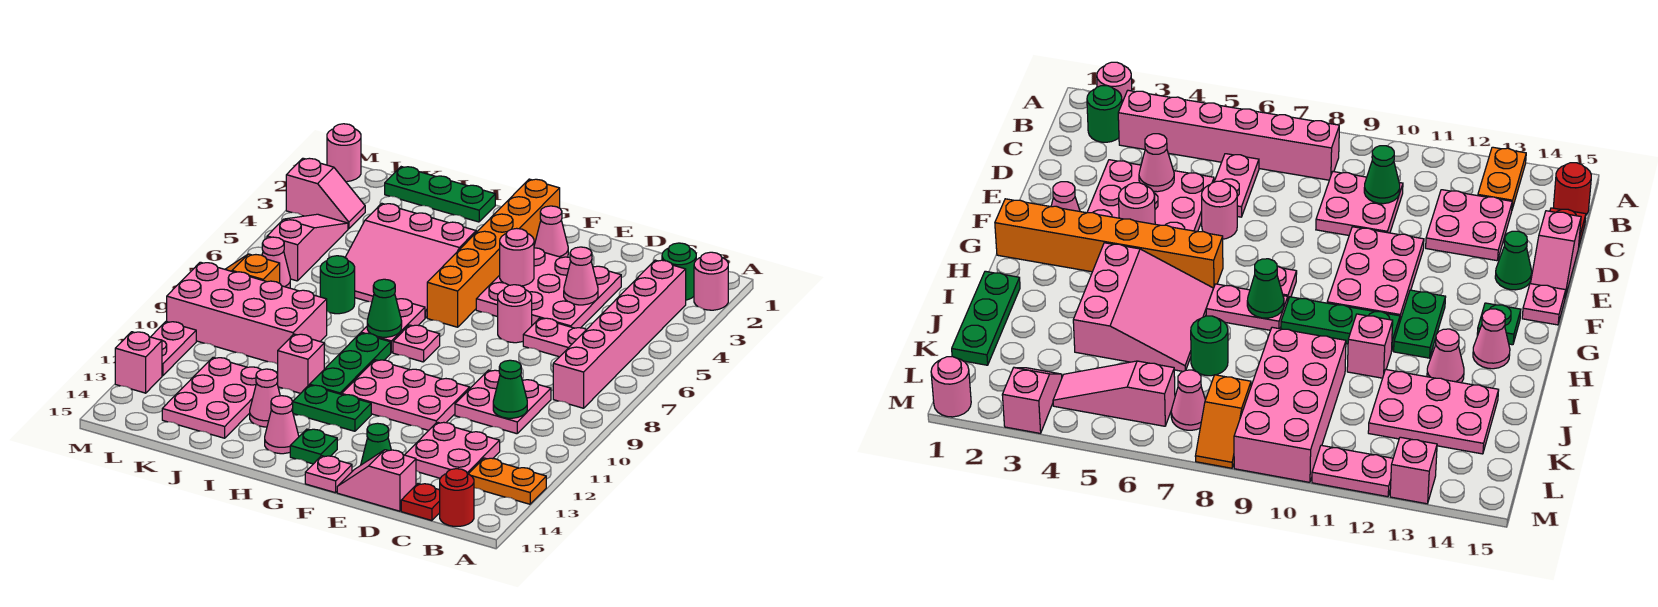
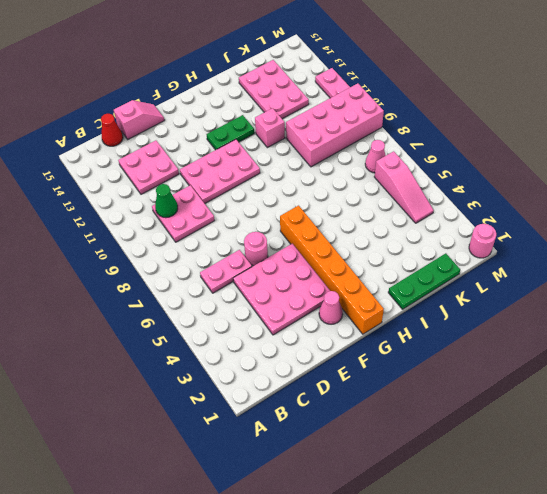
red 1x1 cone [101,114,123,146] -> red 1x1 plate [401,484,440,521]
none -> pink 1x1 round brick [694,252,728,310]
none -> orange 1x2 plate [469,458,546,504]
none -> green 1x1 round brick [662,243,696,300]
none -> pink 1x6 brick [553,260,686,408]

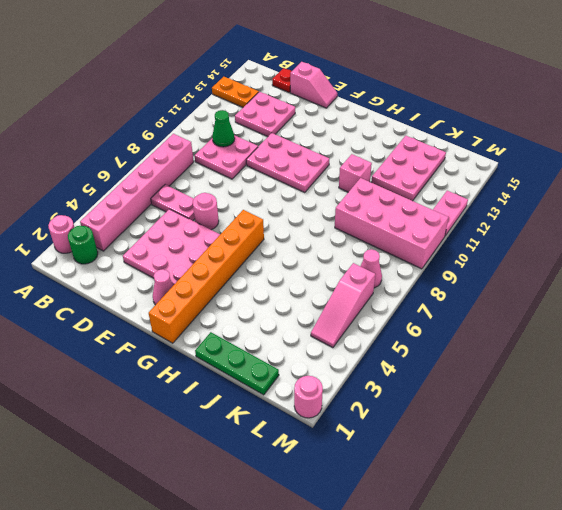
none -> red 1x1 round brick [440,469,474,526]
none -> green 1x1 cone [361,423,391,465]
none -> pink 1x1 plate [305,456,352,493]
none -> pink 1x1 plate [393,325,440,362]

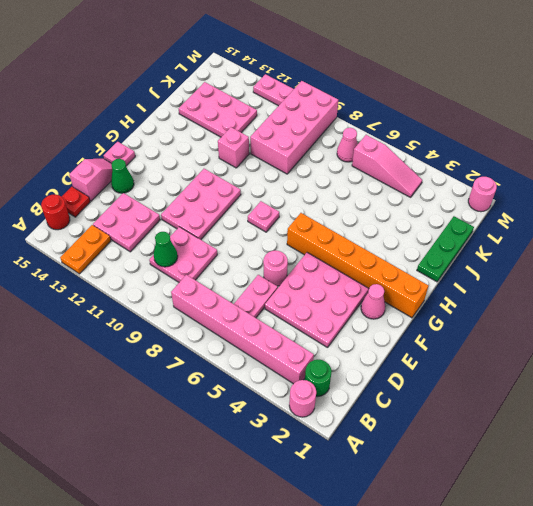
none -> green 1x2 plate [293,385,371,431]
none -> green 1x1 plate [290,429,337,464]
none -> pink 3x3 slope [345,203,476,318]
none -> pink 1x2 plate [361,299,425,353]

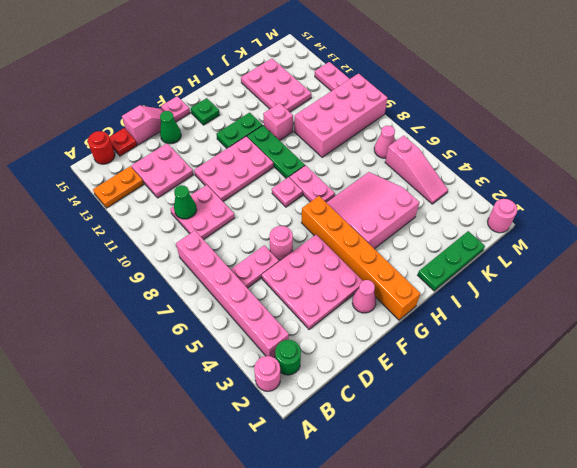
none -> pink 1x1 cone [265,396,299,454]
none -> pink 1x1 cone [250,369,280,427]
none -> green 1x1 round brick [320,256,355,314]
none -> pink 1x2 slope [286,158,365,229]

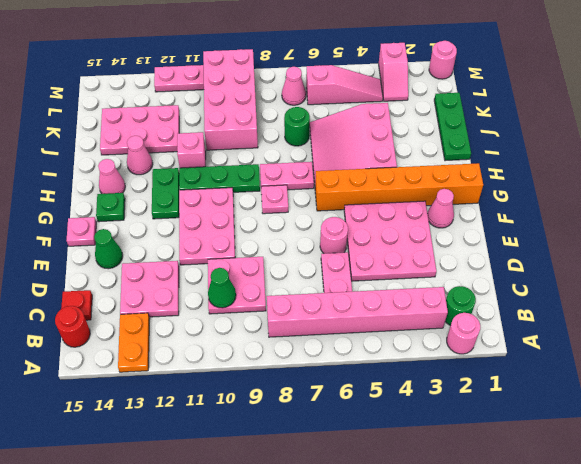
none -> pink 1x2 slope [337,450,416,511]
none -> orange 1x2 slope [225,254,280,283]
none -> pink 1x1 brick [115,332,162,393]
none -> pink 1x1 cone [564,247,598,305]

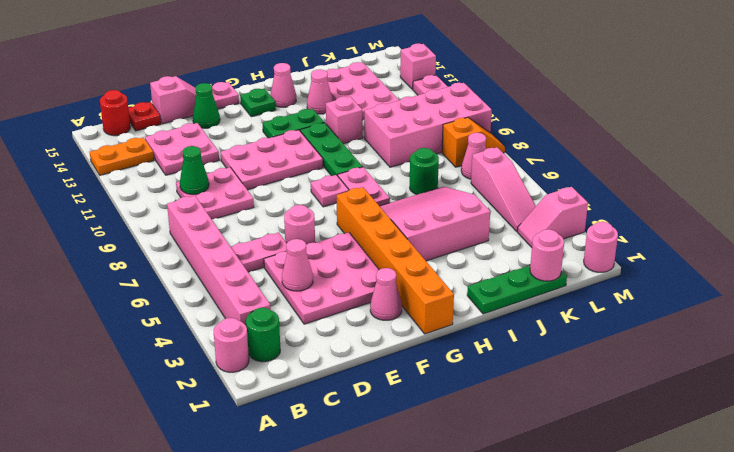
pink 1x1 round brick [530,229,564,281] -> pink 1x1 round brick moved to [500,228,534,286]
none -> green 1x1 cone [367,279,402,337]

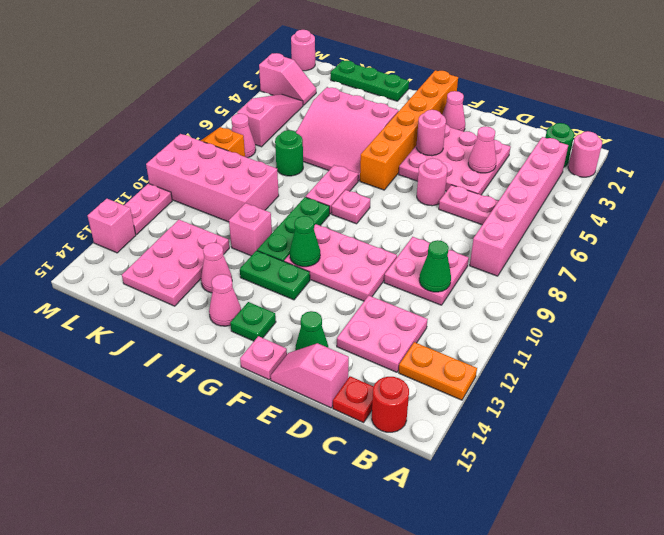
green 1x1 cone [290,216,320,267] -> green 1x1 cone moved to [367,279,402,337]

